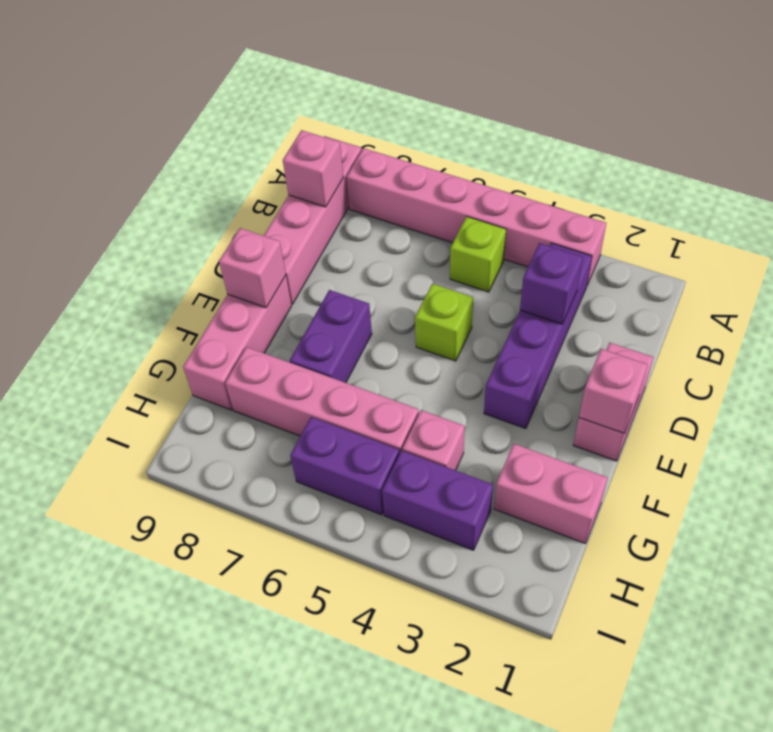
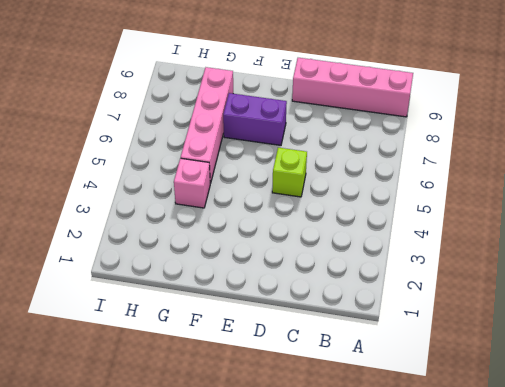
none -> pink 1x6 brick [346,148,606,285]
none -> purple 1x4 brick [484,243,592,429]
none -> lime 1x1 brick [450,217,506,292]

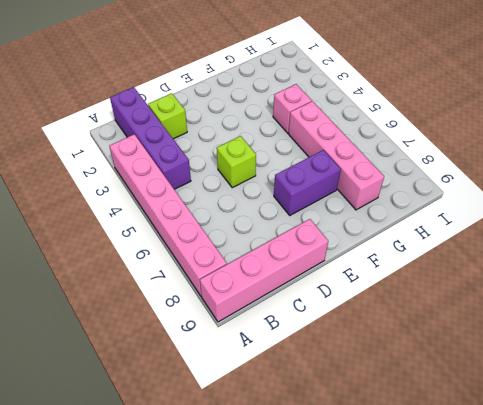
purple 1x4 brick [110,87,191,189] -> purple 1x4 brick turned to [484,243,592,429]
lime 1x1 brick [148,93,187,139] -> lime 1x1 brick moved to [450,217,506,292]
none -> pink 1x2 brick [573,343,653,461]
none -> pink 1x3 brick [183,276,292,410]
none -> pink 1x2 brick [494,444,608,544]

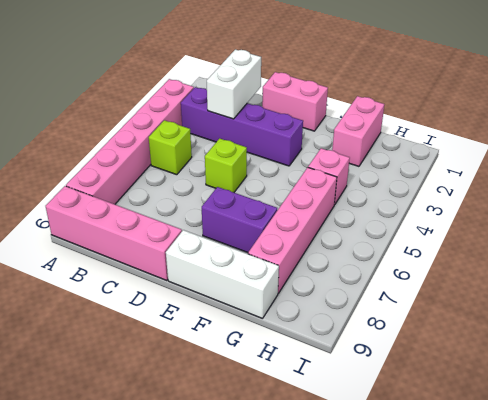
white 1x2 brick [207,49,261,119] -> purple 1x1 brick [520,243,583,324]
white 1x3 brick [166,230,279,319] -> pink 1x3 brick [183,276,292,410]
none -> purple 1x2 brick [382,451,493,550]
none -> purple 1x2 brick [290,417,399,515]
none -> pink 1x1 brick [283,130,343,207]

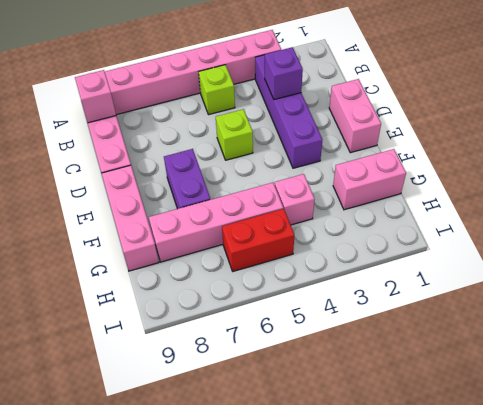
red 1x2 brick [222,209,294,271] -> purple 1x2 brick [290,417,399,515]
none -> purple 1x2 brick [382,451,493,550]
none -> pink 1x1 brick [579,349,648,434]
none -> pink 1x1 brick [219,228,286,308]

